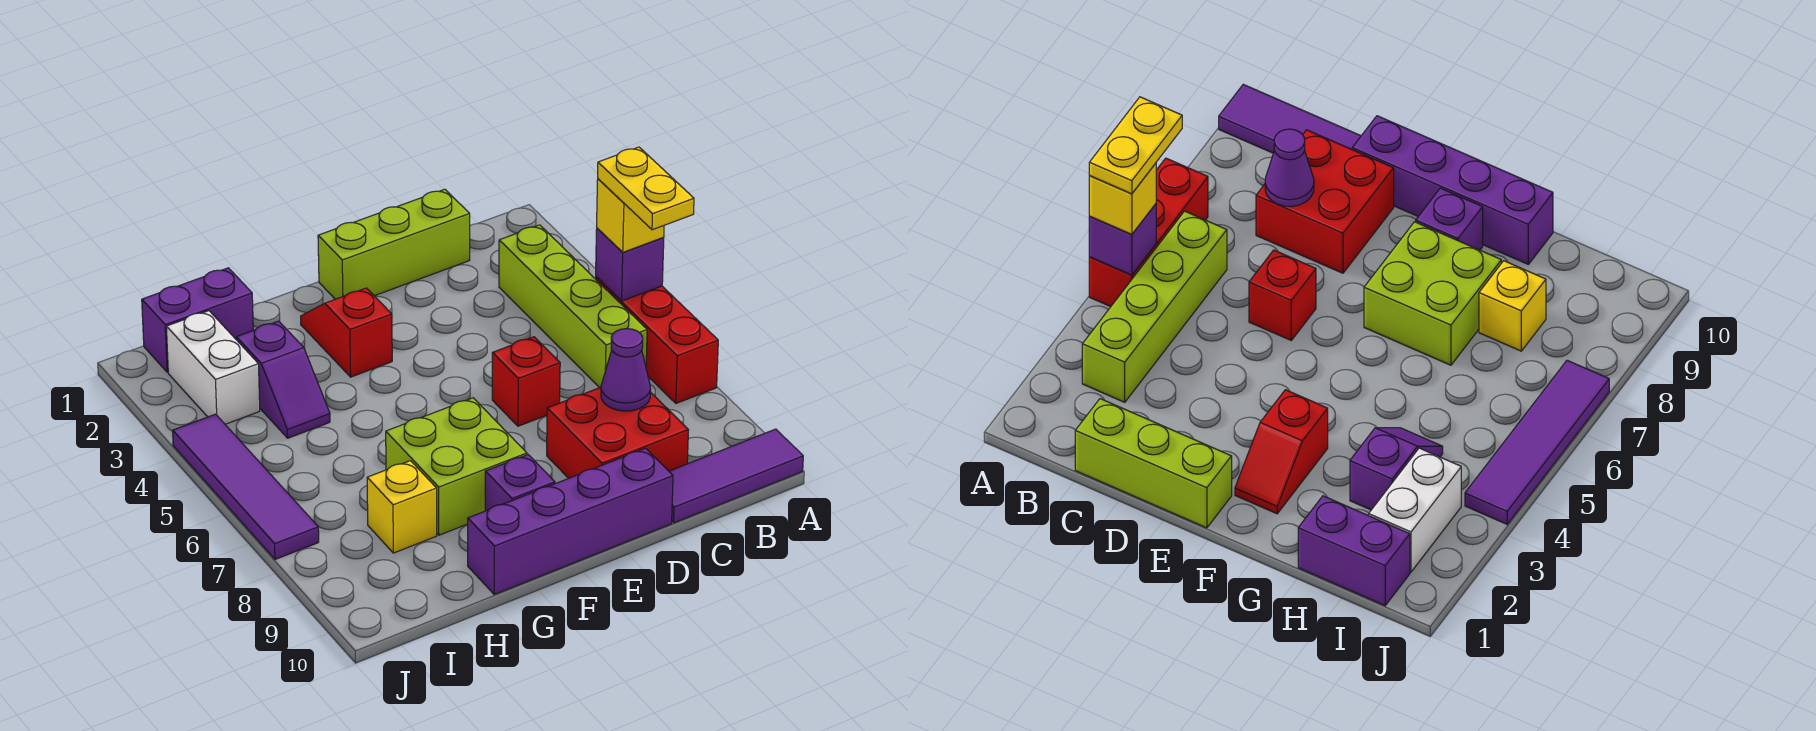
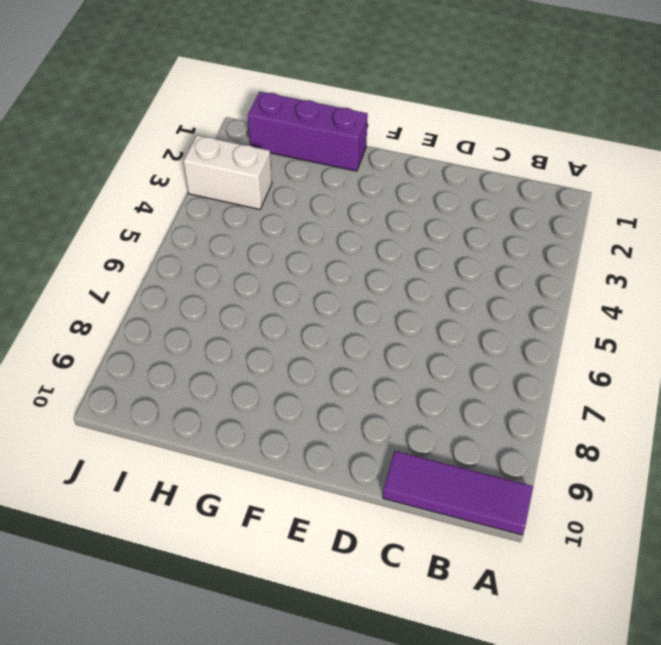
purple 1x3 brick [248,92,368,171] -> purple 1x2 brick [142,268,253,372]
white 1x2 brick [183,135,272,209] -> white 1x2 brick turned to [166,311,260,424]
none -> red 1x3 brick [596,277,718,403]
none -> lime 1x4 brick [499,225,647,388]
none -> lime 1x3 brick [318,189,470,299]

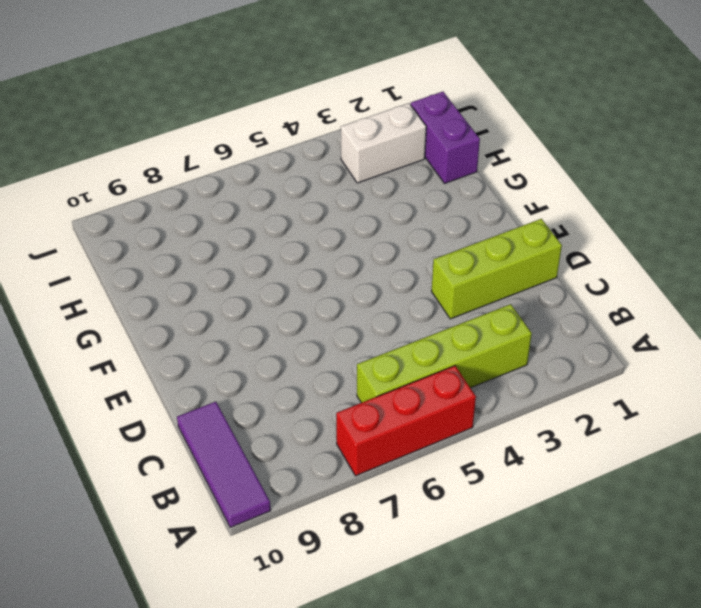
lime 1x3 brick [431,219,562,319] -> lime 1x3 brick turned to [318,189,470,299]
none -> red 2x2 brick [547,387,688,478]
none -> red 1x1 brick [492,337,560,426]
none -> purple 1x4 brick [468,448,673,594]

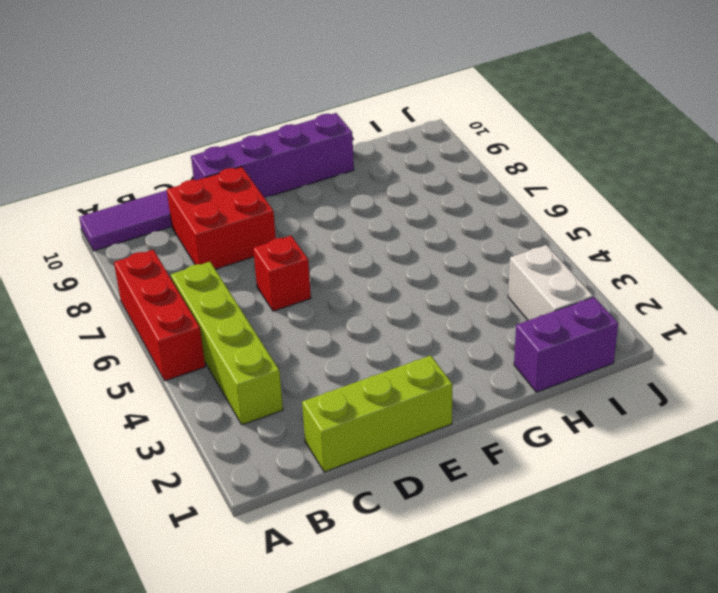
none -> red 1x2 slope [301,288,392,377]
none -> lime 2x2 brick [386,398,527,535]
none -> purple 1x1 brick [485,455,555,511]

